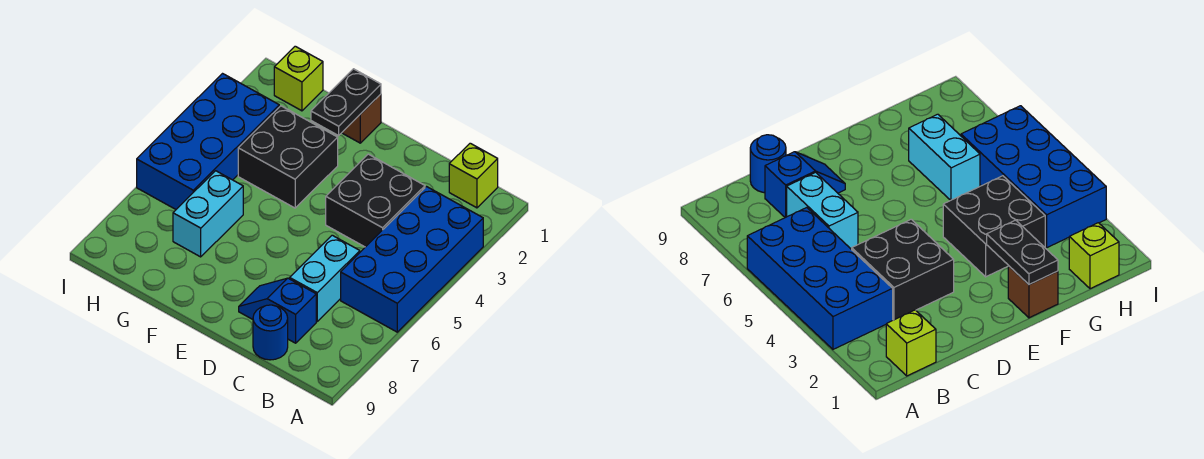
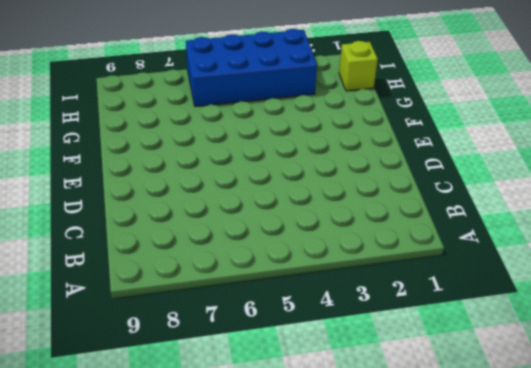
none -> blue 2x4 brick [341,187,483,332]
none -> lime 1x1 brick [449,143,498,208]
none -> black 2x2 brick [326,154,425,247]

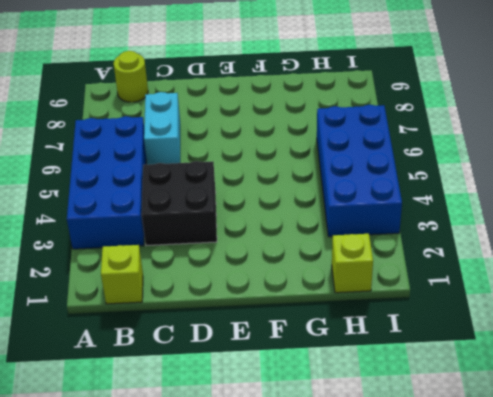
lime 1x1 round brick [114,51,148,102] -> none
none -> blue 1x2 slope [239,278,316,343]
none -> blue 1x1 round brick [253,305,288,360]
none -> brown 1x1 brick [342,94,381,143]

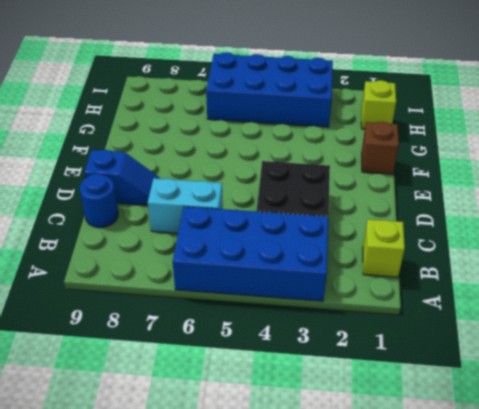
blue 1x2 slope [84,150,160,205] -> blue 1x2 slope turned to [239,278,316,343]
none -> black 2x2 brick [238,106,338,208]
none -> cyan 1x2 brick [173,171,243,257]
none -> black 1x2 plate [311,69,381,136]

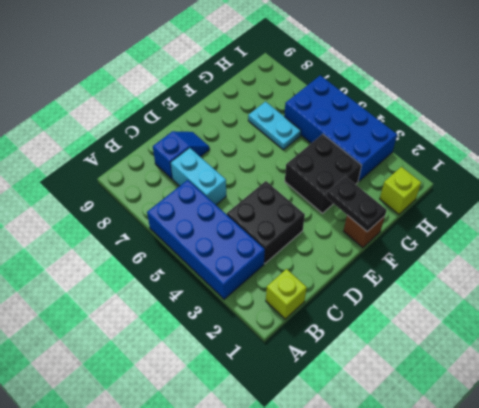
cyan 1x2 plate [248,102,301,150] -> cyan 1x2 brick [173,171,243,257]
none -> blue 1x1 round brick [253,305,288,360]

